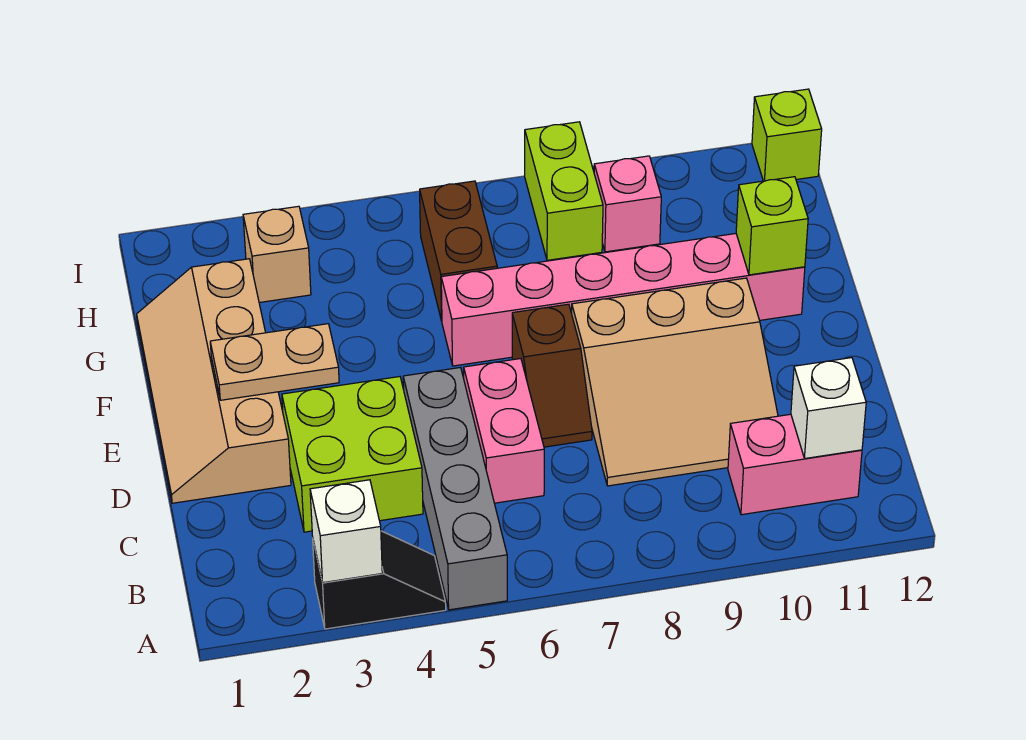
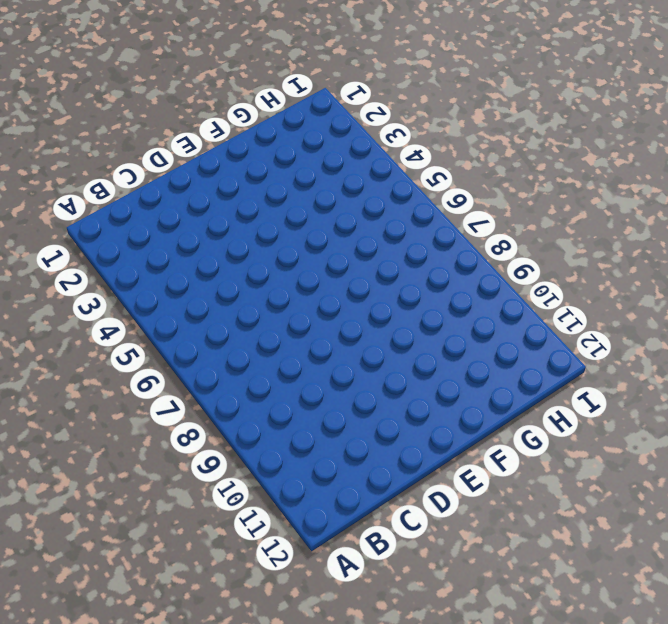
none -> black 1x2 slope [313,531,446,629]
none -> grey 1x4 brick [403,368,507,610]
none -> pink 1x2 brick [728,414,862,515]

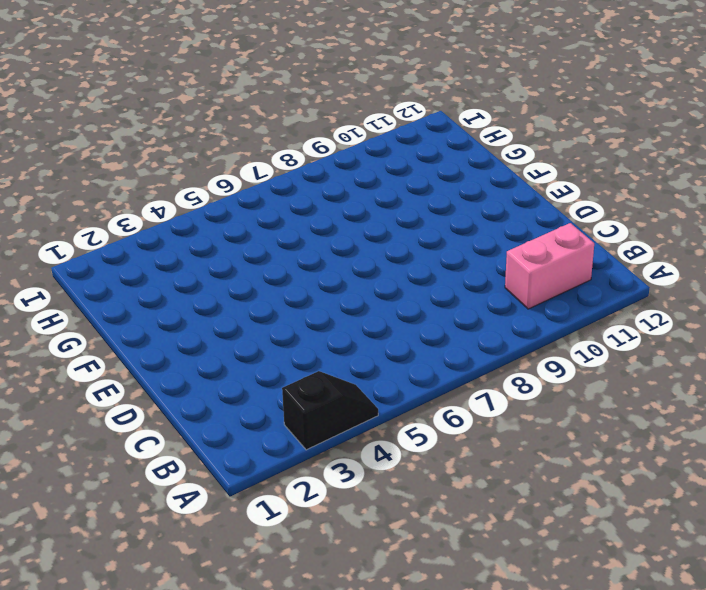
none -> grey 1x4 brick [403,368,507,610]
none -> lime 2x2 brick [282,377,423,532]
none -> pink 1x2 brick [464,359,544,503]

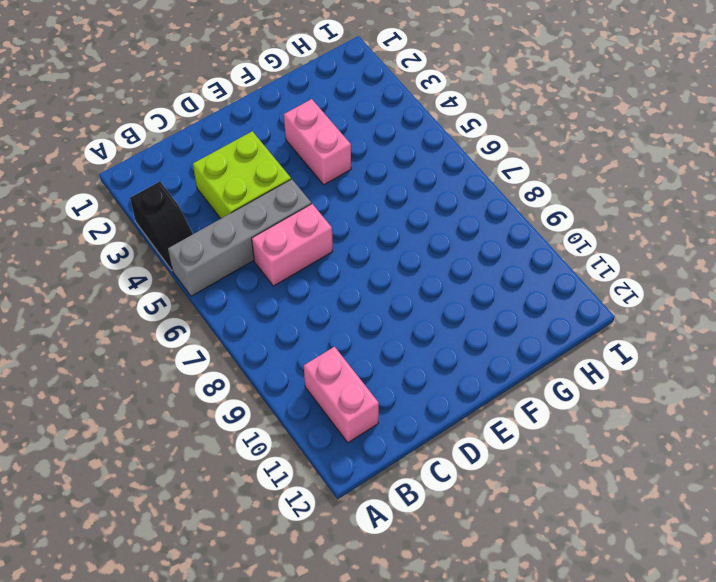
pink 1x2 brick [284,99,351,185] -> none
none -> tan 3x3 slope [572,278,778,486]
none -> tan 2x4 slope [137,259,291,503]
none -> brown 1x2 slope [512,304,592,447]

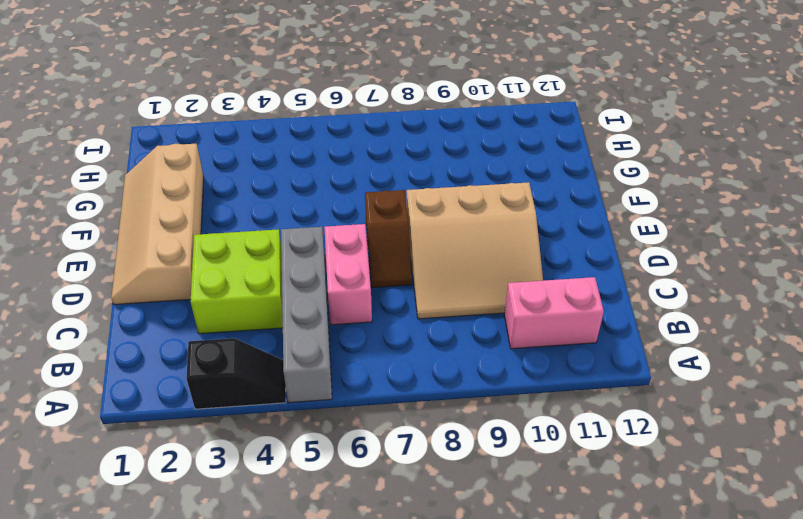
none -> pink 1x6 brick [441,234,805,366]
none -> brown 1x2 brick [420,181,497,321]
none -> tan 1x1 brick [243,206,311,303]

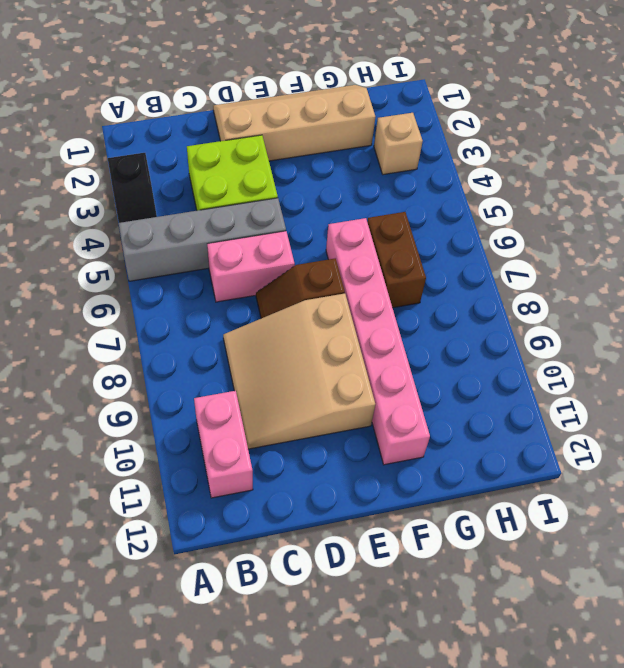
brown 1x2 brick [367,212,426,308] -> brown 1x2 brick turned to [420,181,497,321]
none -> lime 1x2 brick [525,122,603,260]
none -> pink 1x1 brick [594,156,661,252]
none -> lime 1x1 brick [752,89,822,181]

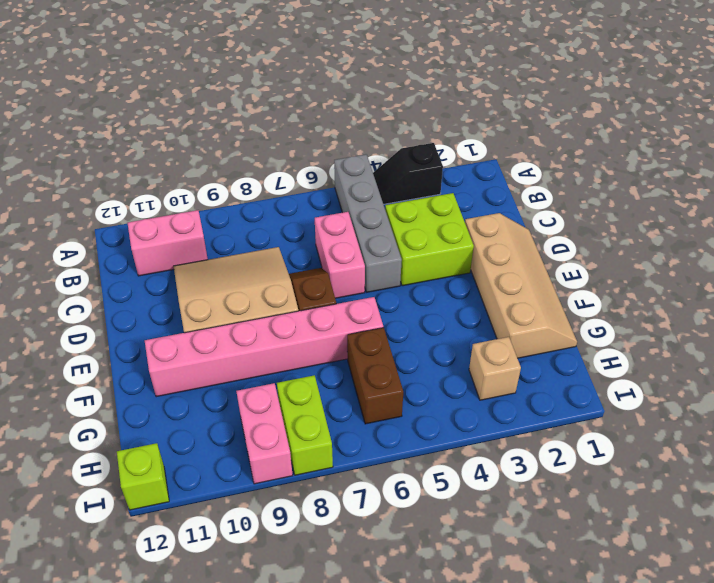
pink 1x2 brick [236,383,293,484] -> pink 1x1 brick [594,156,661,252]
none -> white 1x1 brick [310,480,382,583]
none -> white 1x1 brick [791,358,866,458]
none -> tan 1x2 plate [210,324,339,400]

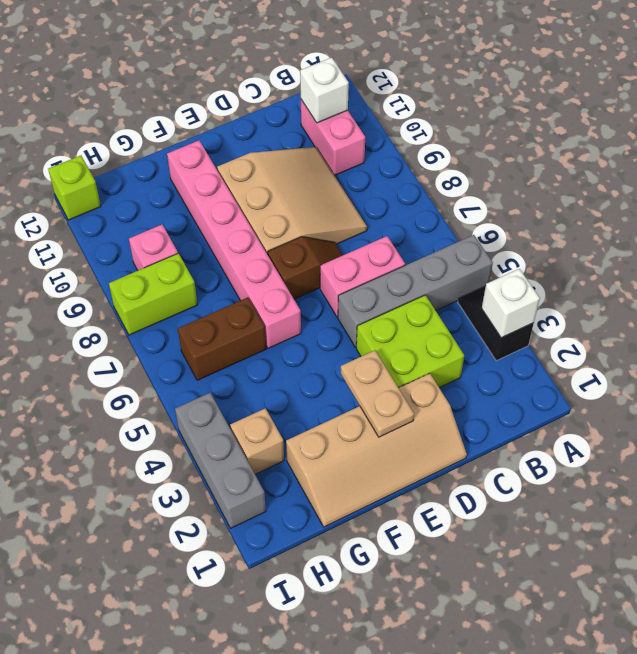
grey 1x3 brick [175,393,266,528] -> none
none -> lime 1x1 brick [736,177,808,275]

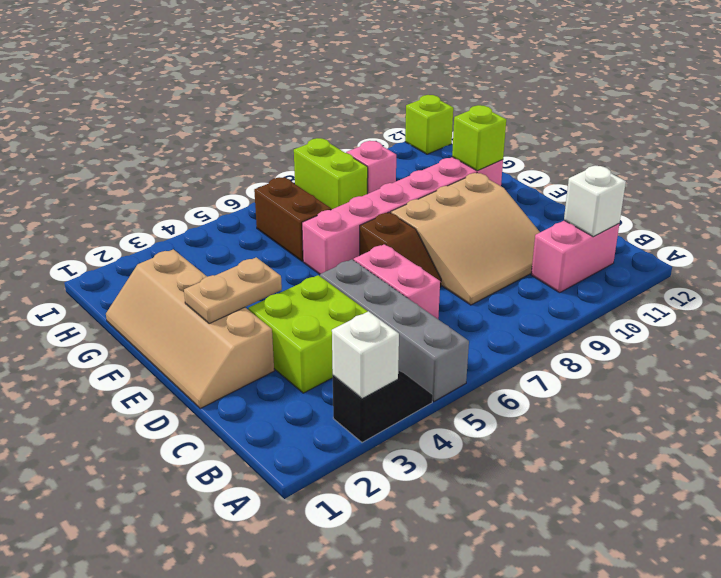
none -> tan 1x1 brick [243,206,311,303]

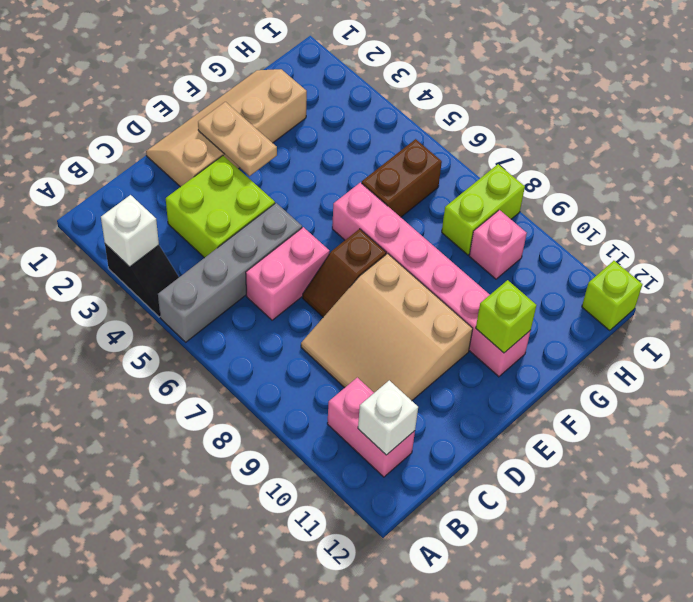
none -> tan 1x1 brick [243,206,311,303]

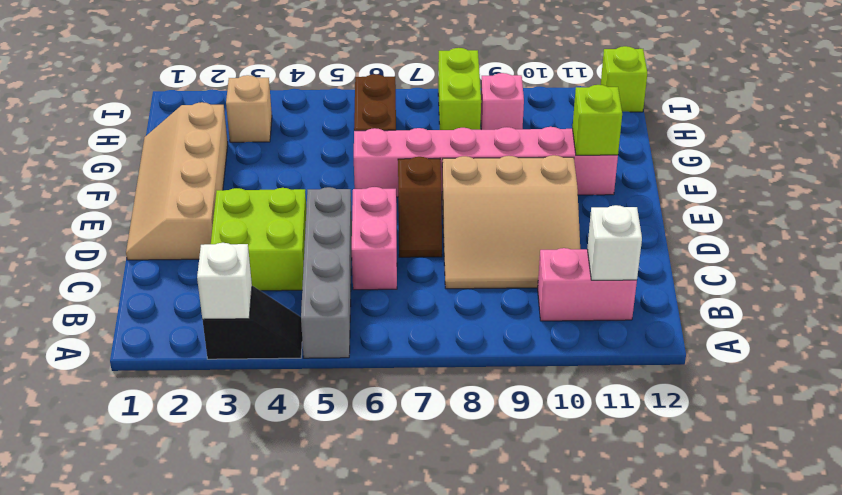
none -> tan 1x2 plate [210,324,339,400]

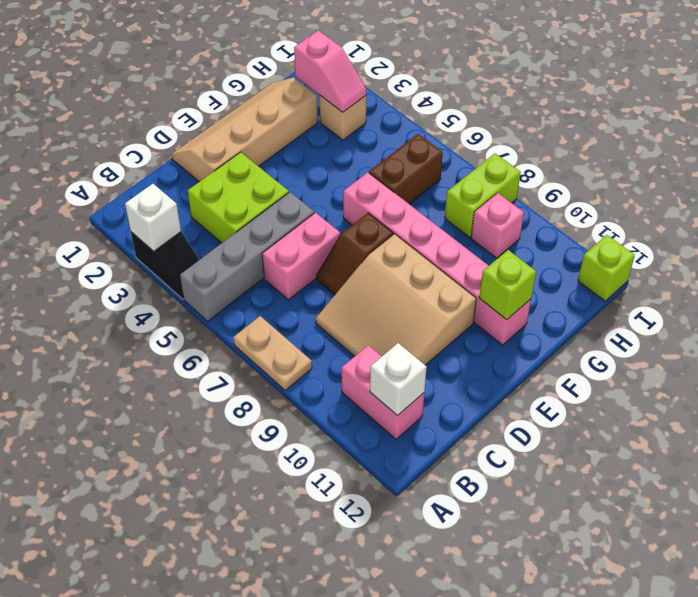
tan 1x2 plate [233,316,312,390] -> tan 1x2 plate moved to [210,324,339,400]
pink 1x2 slope [294,30,366,112] -> none

